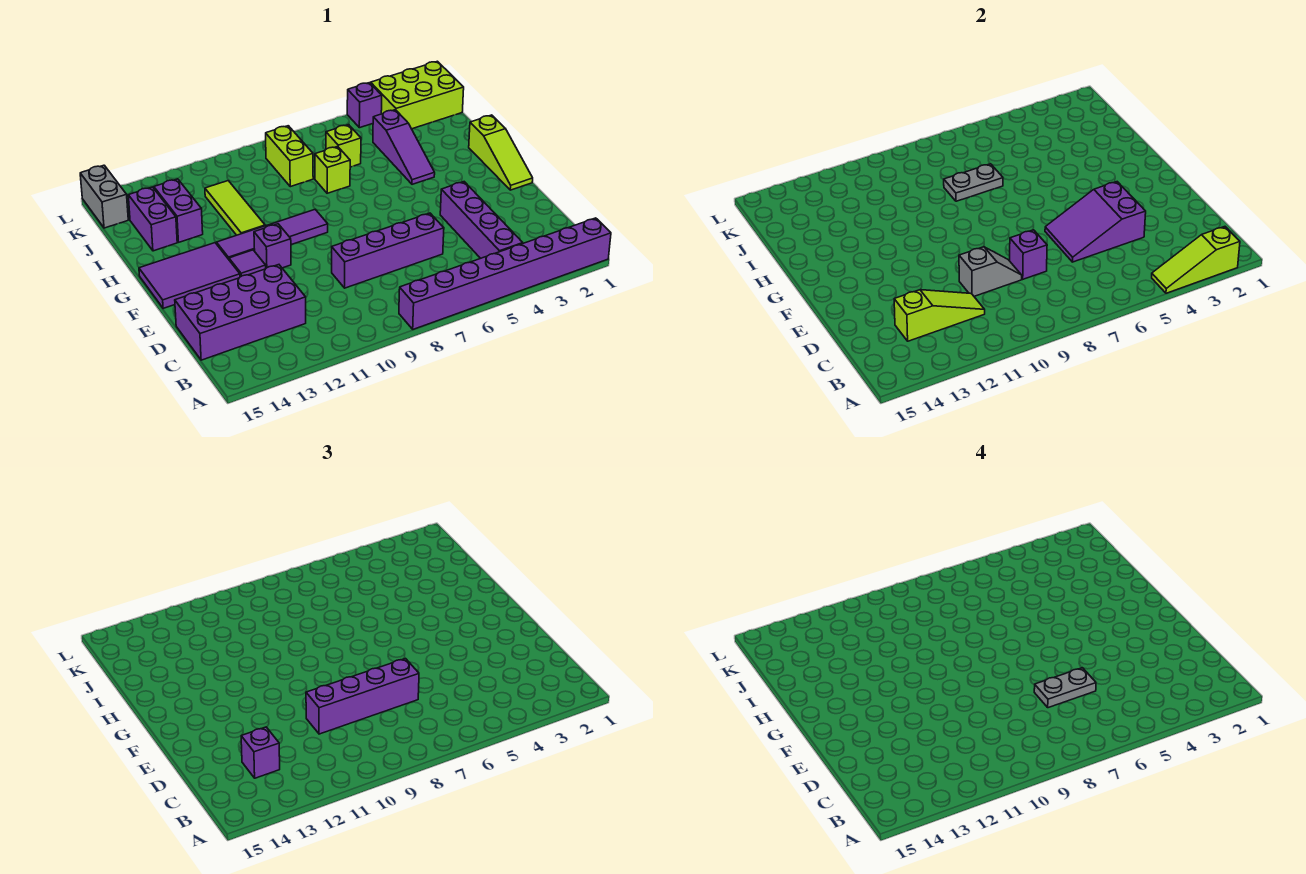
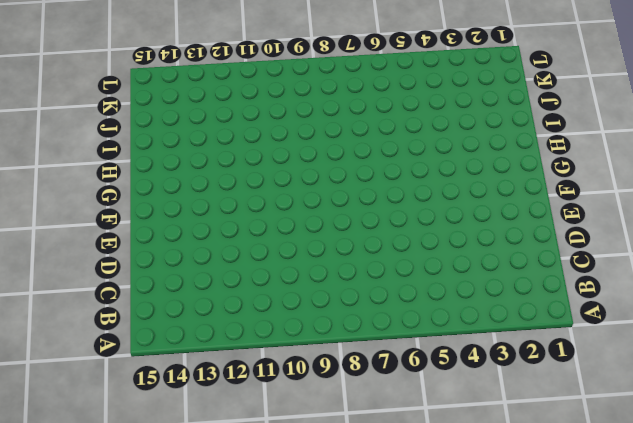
none -> purple 1x8 brick [399,218,611,329]
none -> purple 1x4 brick [440,182,523,258]
none -> purple 2x4 brick [175,265,306,360]

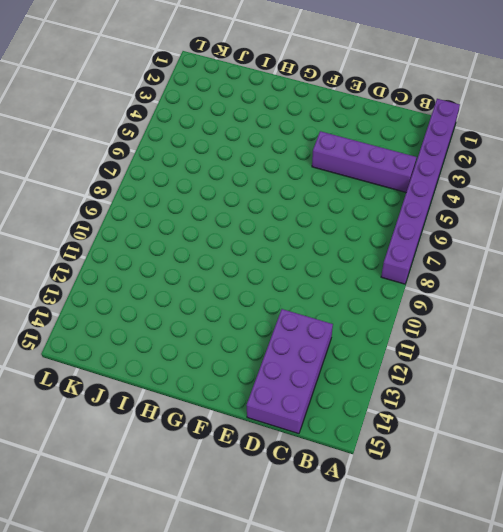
none -> purple 1x4 brick [332,213,444,288]
none -> lime 1x3 slope [469,115,533,190]
none -> purple 1x1 brick [254,224,291,268]

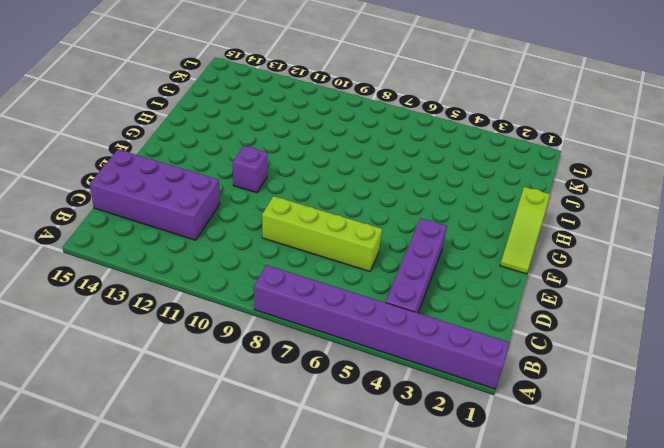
lime 1x4 brick [262,196,382,272] -> purple 1x4 brick [332,213,444,288]
none -> purple 1x1 tile [229,250,266,277]
none -> purple 2x3 tile [139,243,240,308]
none -> purple 1x4 tile [216,210,328,259]

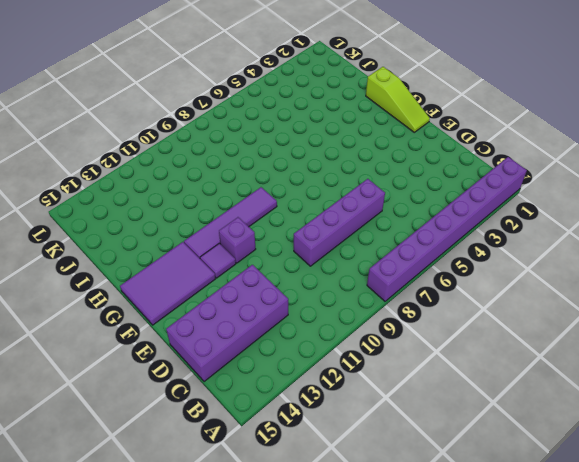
none -> purple 1x4 brick [440,182,523,258]
none -> purple 1x3 slope [373,110,435,184]
none -> lime 1x3 tile [205,181,265,235]

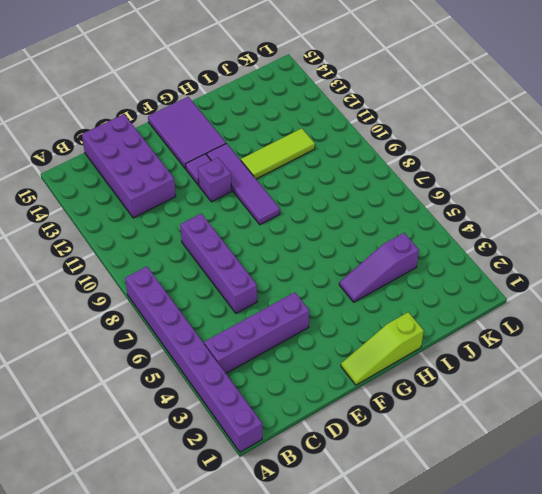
none -> lime 1x1 brick [315,146,350,193]
none -> purple 1x2 brick [154,179,203,242]
none -> purple 1x2 brick [128,187,177,251]

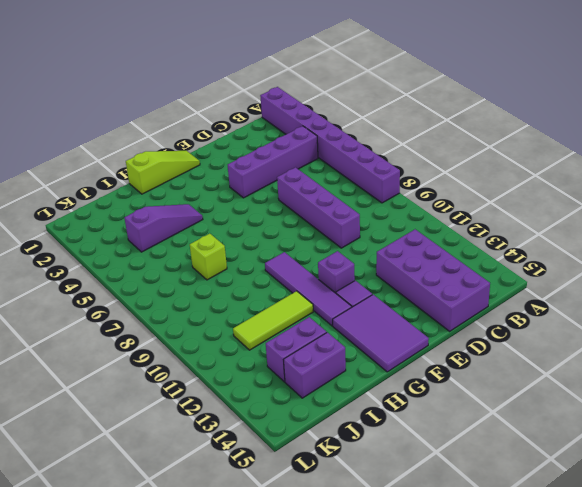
none -> lime 1x1 brick [326,125,361,167]
none -> lime 1x2 brick [266,126,313,187]
none -> lime 2x3 brick [371,61,464,129]

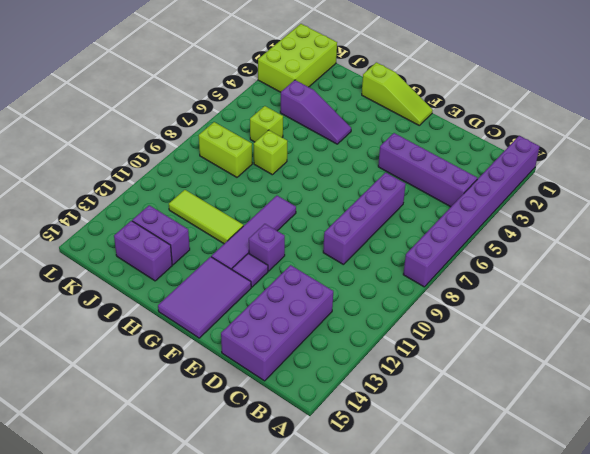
none -> grey 1x2 brick [80,165,128,228]
none -> purple 1x1 brick [347,83,382,128]
none -> lime 1x3 slope [1152,227,1240,293]

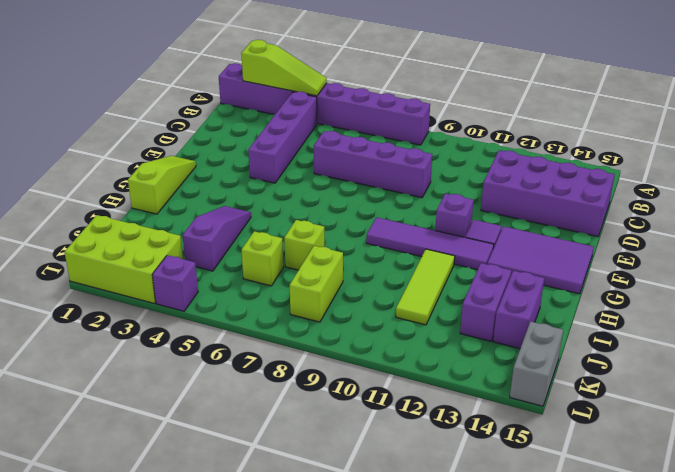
none -> lime 1x3 slope [894,290,985,341]
none -> purple 2x3 slope [1045,182,1146,262]
none -> purple 1x1 brick [1010,230,1047,279]

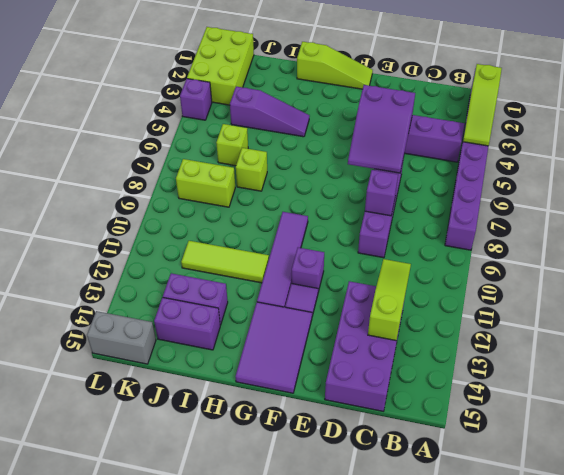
none -> grey 1x2 slope [959,247,1022,296]
none -> grey 1x2 plate [944,164,1003,201]
none -> purple 1x1 brick [241,727,280,778]

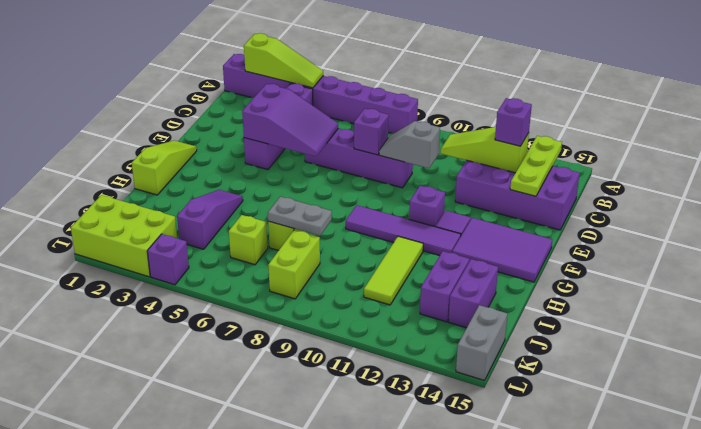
lime 1x3 plate [510,136,562,196] -> none
none -> purple 1x4 brick [306,659,419,734]
none -> grey 1x2 plate [1034,668,1096,708]

